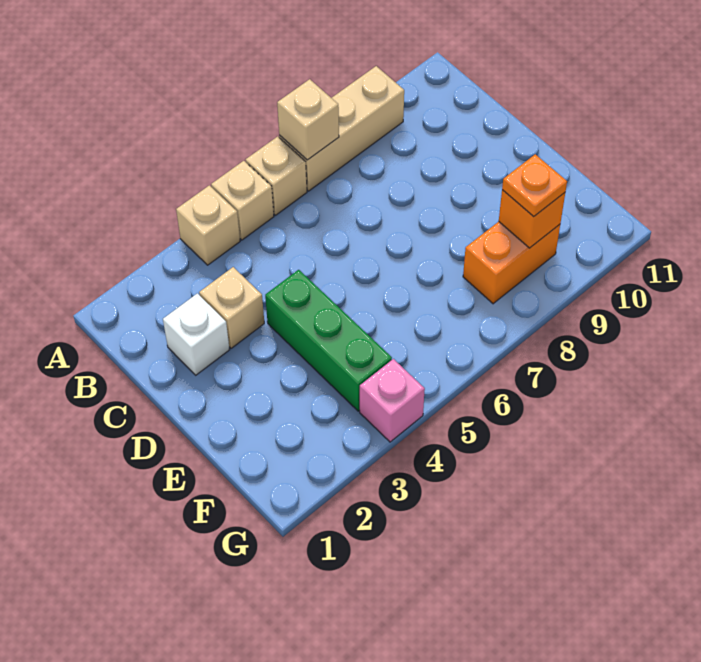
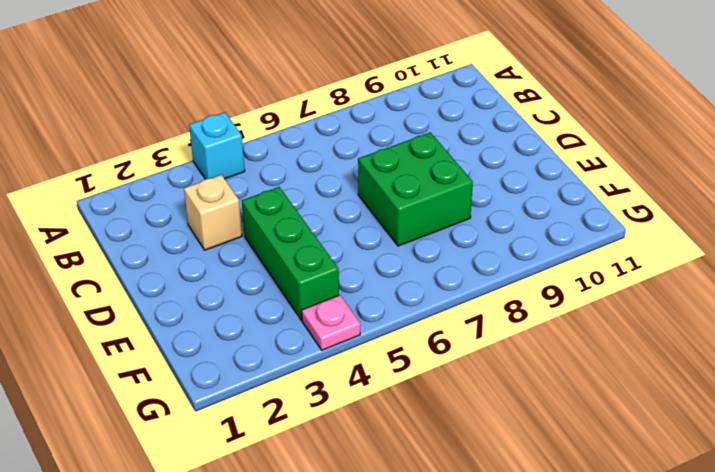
cyan 1x1 brick [189,112,245,179] -> tan 1x1 brick [176,185,240,265]
green 2x2 brick [358,132,473,246] -> none
pink 1x1 plate [302,295,360,350] -> pink 1x1 brick [360,359,425,442]
none -> tan 1x1 brick [211,161,274,240]
none -> tan 1x1 brick [246,136,307,215]
none -> tan 1x3 brick [279,66,404,191]

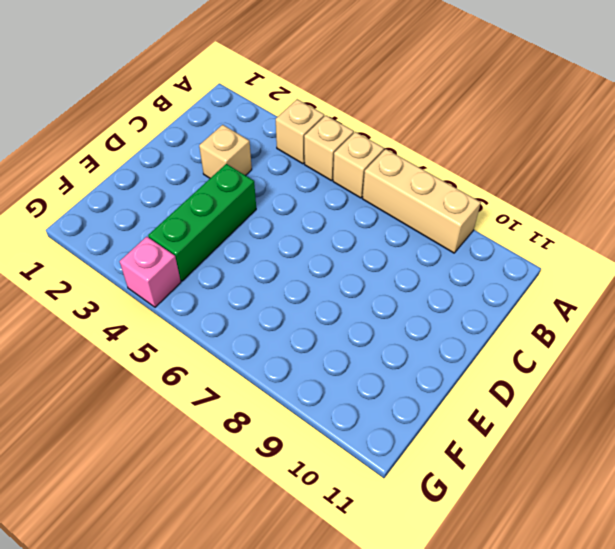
none -> white 1x1 brick [163,293,230,375]
none -> orange 1x2 brick [463,222,560,304]
none -> tan 1x1 brick [277,79,339,160]

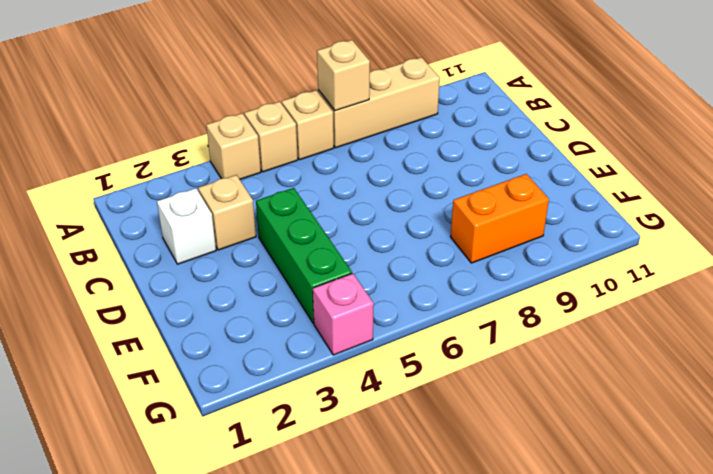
none -> orange 1x1 brick [499,190,565,248]
none -> orange 1x1 plate [502,154,567,217]

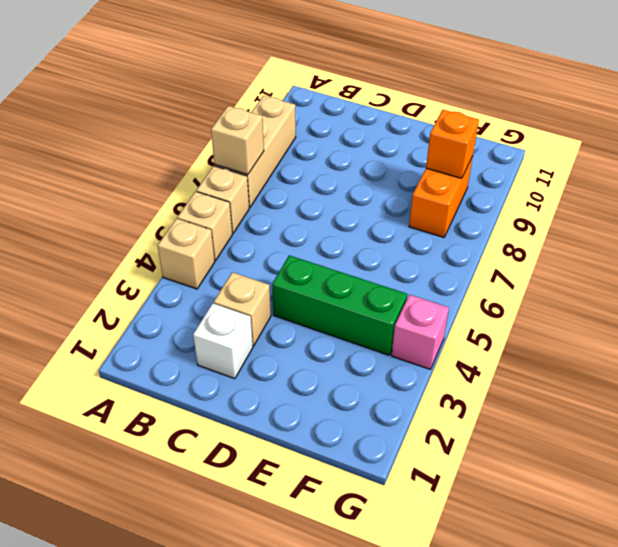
none -> orange 1x1 plate [502,154,567,217]

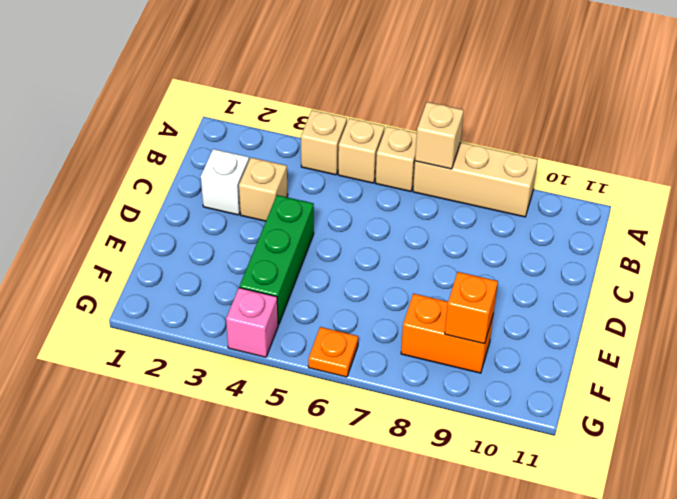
orange 1x1 plate [308,327,358,377] -> orange 1x1 plate moved to [502,154,567,217]

